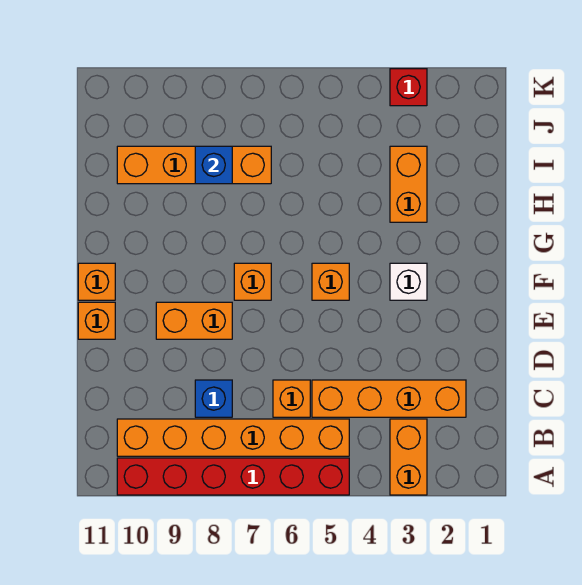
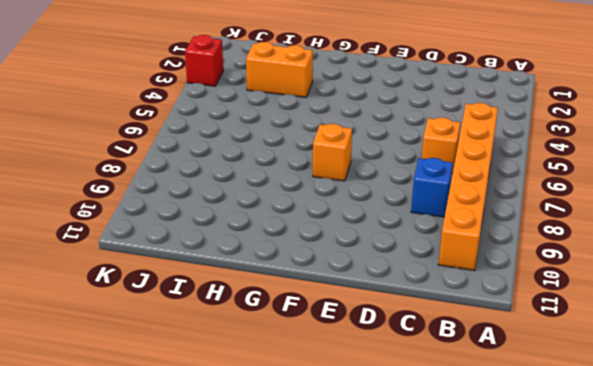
none -> orange 1x2 brick [390,419,427,495]
none -> red 1x6 brick [117,458,349,495]
none -> orange 1x4 brick [312,380,466,417]

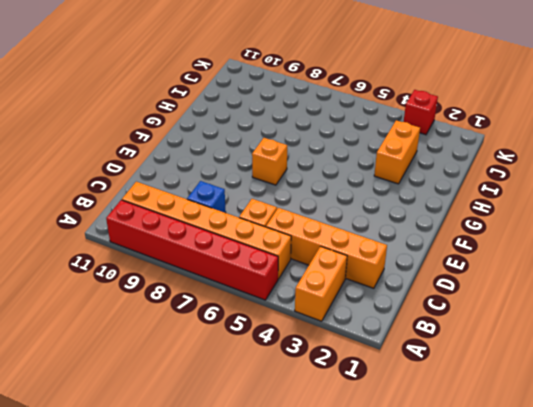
none -> orange 1x2 brick [156,302,232,339]
none -> orange 1x1 brick [78,302,115,339]
none -> white 1x1 brick [390,263,427,300]

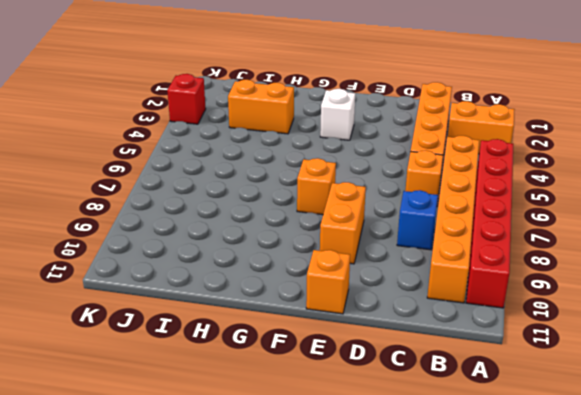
none -> orange 1x1 brick [312,263,349,300]
none -> orange 1x1 brick [78,263,115,300]
none -> orange 1x4 brick [117,146,271,184]

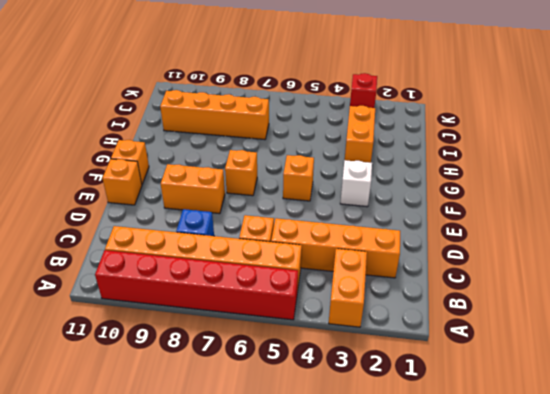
none -> blue 1x1 brick [195,146,232,184]

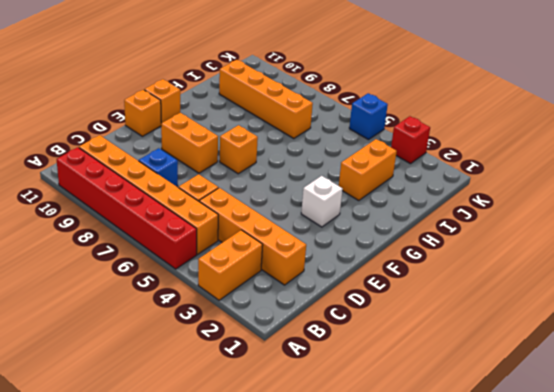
blue 1x1 brick [349,93,388,140] -> blue 1x1 brick moved to [195,146,232,184]
none -> orange 1x1 brick [312,263,349,300]

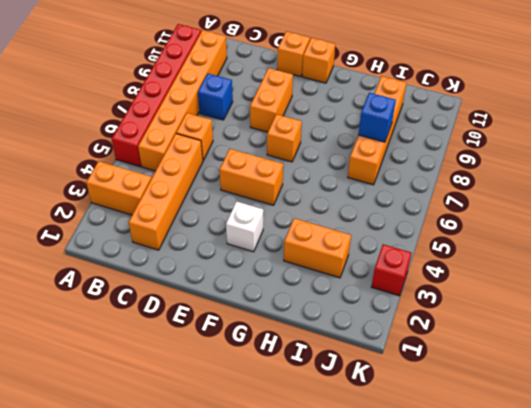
orange 1x2 brick [219,149,283,205] -> orange 1x1 brick [312,263,349,300]

